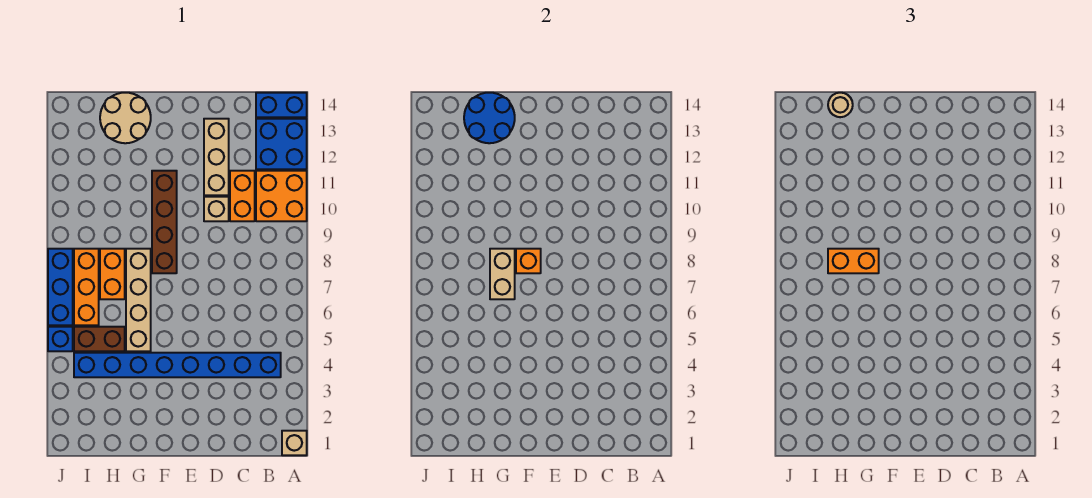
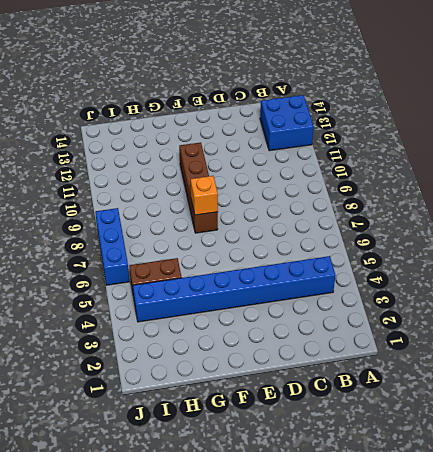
none -> tan 1x1 brick [282,431,307,455]
none -> orange 2x2 brick [256,171,307,221]
none -> blue 1x2 brick [256,93,307,117]

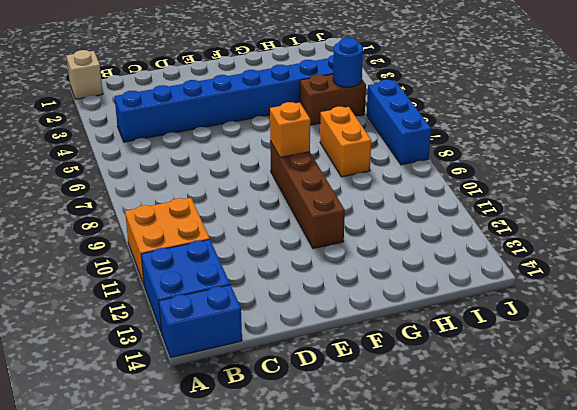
blue 1x1 round brick [333,38,363,87] -> none
none -> orange 1x2 brick [230,171,255,221]
none -> tan 1x1 brick [204,197,229,221]
none -> tan 1x3 brick [204,119,229,195]

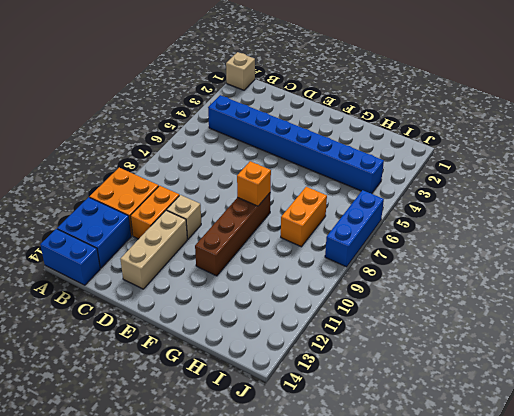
none -> tan 1x4 brick [126,249,151,351]
none -> tan 2x2 round brick [100,93,151,143]
none -> brown 1x2 brick [74,327,125,351]

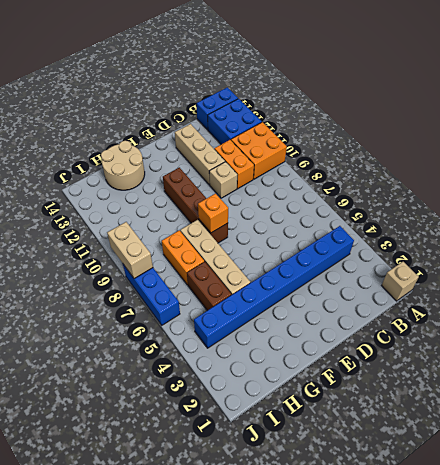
brown 1x2 brick [187,262,231,311] -> brown 1x2 brick turned to [74,327,125,351]
tan 1x2 brick [107,222,153,279] -> tan 1x2 brick moved to [490,249,515,299]
none -> orange 1x3 brick [74,249,99,325]
none -> blue 1x1 brick [48,327,73,351]
none -> blue 2x2 round brick [464,93,515,143]

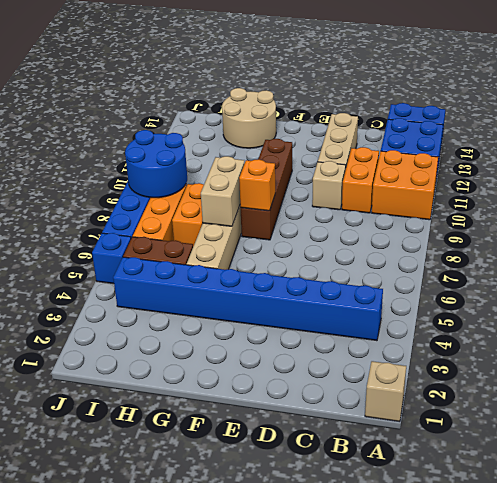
blue 2x2 round brick [125,130,187,198] -> blue 2x2 round brick moved to [464,93,515,143]
none -> orange 1x2 brick [828,249,879,273]
none -> tan 1x1 round brick [828,93,853,117]

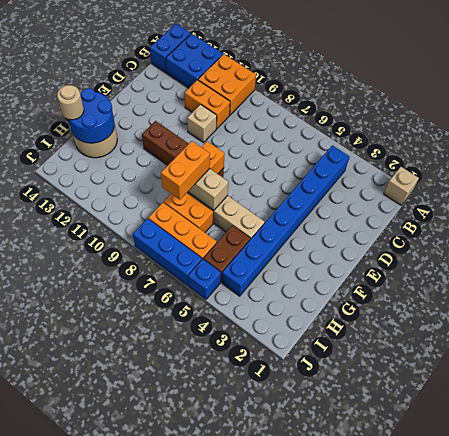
none -> tan 1x3 brick [204,119,229,195]

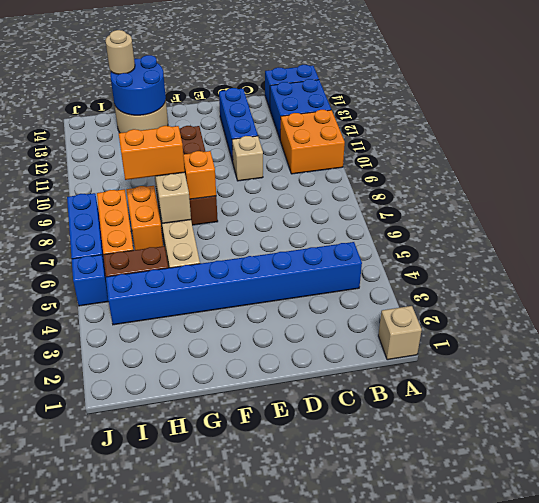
blue 1x3 brick [219,88,258,162] -> tan 1x3 brick [204,119,229,195]
none -> orange 1x2 brick [230,171,255,221]

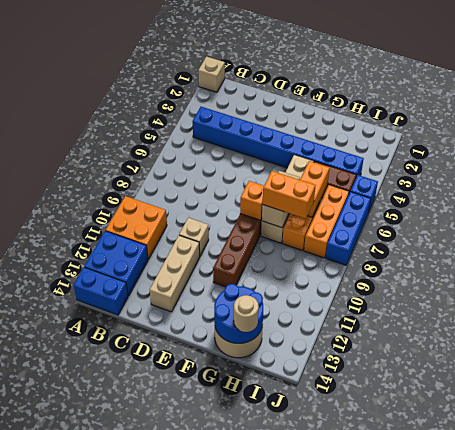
orange 1x2 brick [300,161,330,217] -> orange 1x2 brick moved to [230,171,255,221]

